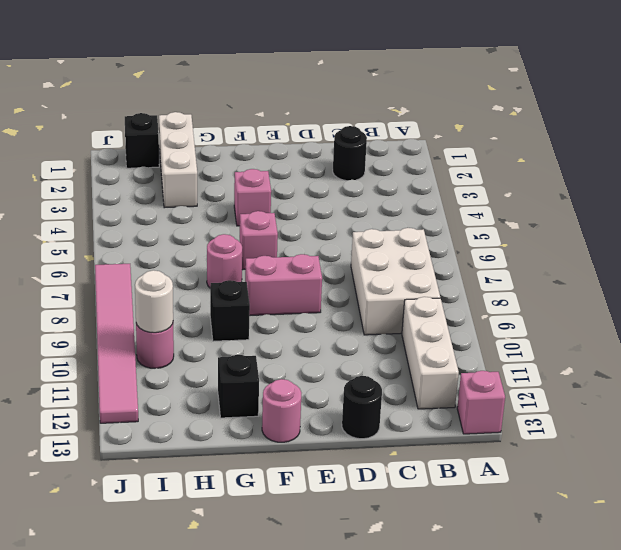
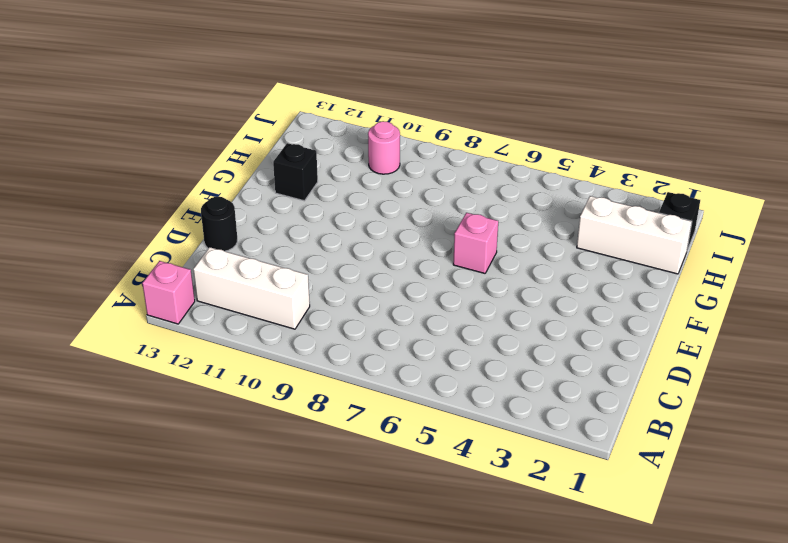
none -> white 2x3 brick [351,228,440,335]
none -> black 1x1 round brick [333,126,367,181]
none -> pink 1x2 brick [245,254,322,316]

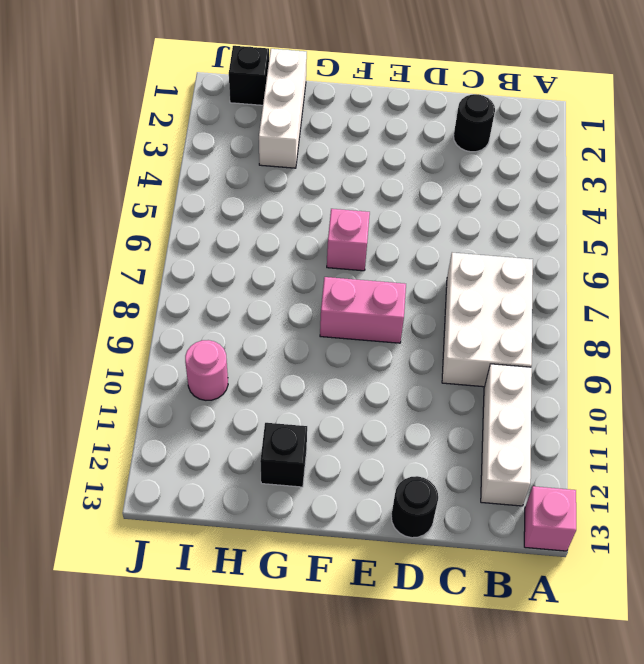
none -> pink 1x1 brick [234,169,271,226]
none -> pink 1x1 round brick [262,379,301,442]
none -> pink 1x1 round brick [207,234,242,288]

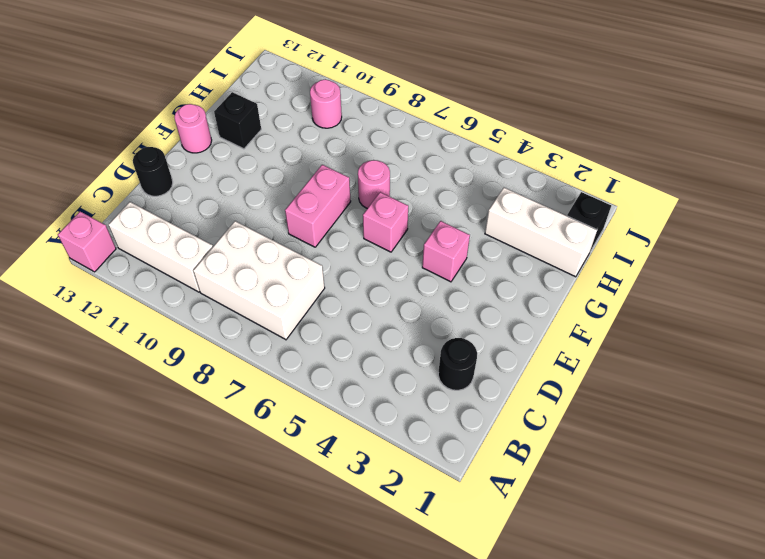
none -> black 1x1 brick [210,280,250,341]
none -> pink 1x6 tile [95,264,138,423]
none -> white 1x1 round brick [135,270,173,333]

